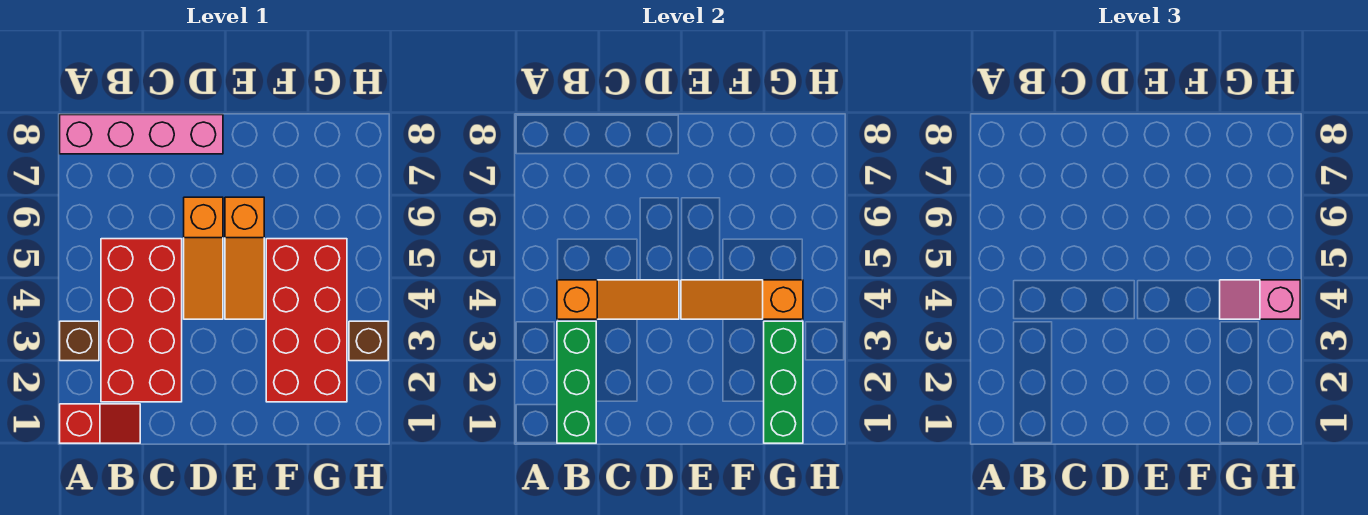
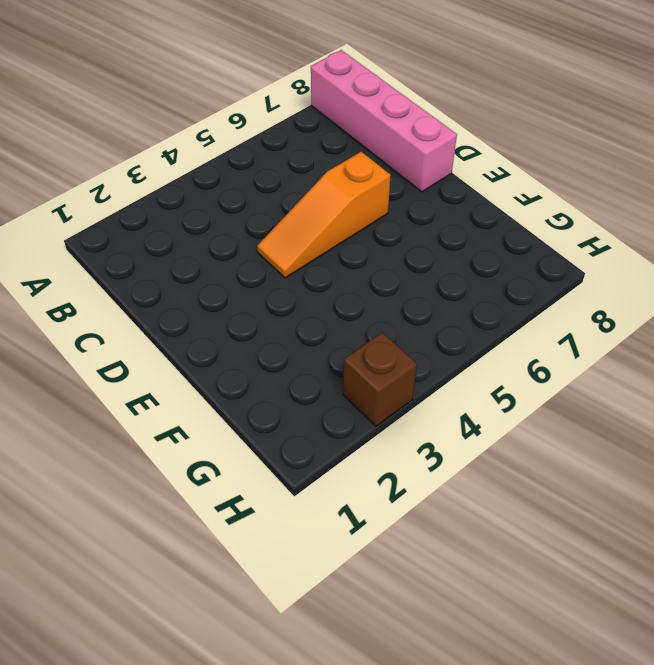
none -> red 1x2 slope [60,404,140,443]
none -> brown 1x1 brick [60,321,99,361]
none -> red 2x4 brick [101,239,182,402]

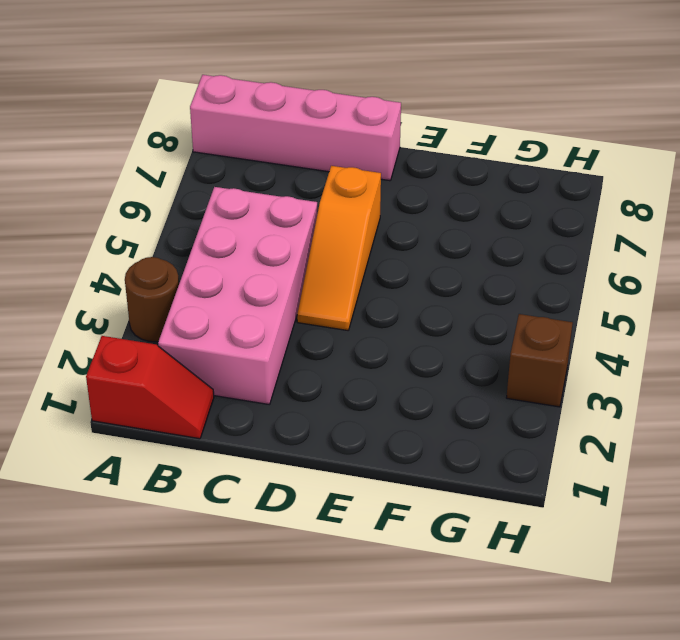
brown 1x1 round brick [125,257,179,342] -> brown 1x1 brick [60,321,99,361]
pink 2x4 brick [158,187,317,405] -> red 2x4 brick [101,239,182,402]
none -> orange 1x3 slope [225,197,264,319]
none -> red 2x4 brick [266,239,347,402]
none -> green 1x3 brick [557,321,596,443]

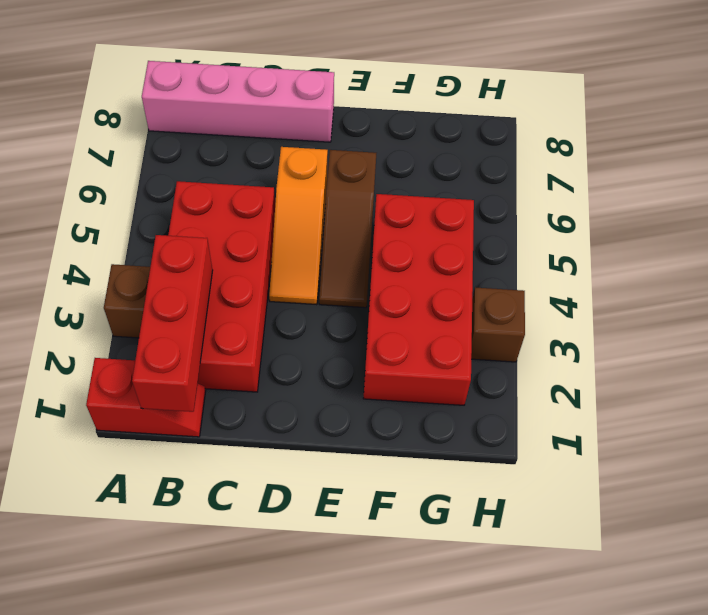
red 1x3 brick [132,235,213,412] -> green 1x3 brick [557,321,596,443]
brown 1x3 slope [319,150,376,308] -> orange 1x3 slope [225,197,264,319]
none -> orange 1x3 slope [557,280,679,319]
none -> orange 1x3 slope [681,280,803,319]
none -> green 1x3 brick [764,321,803,443]

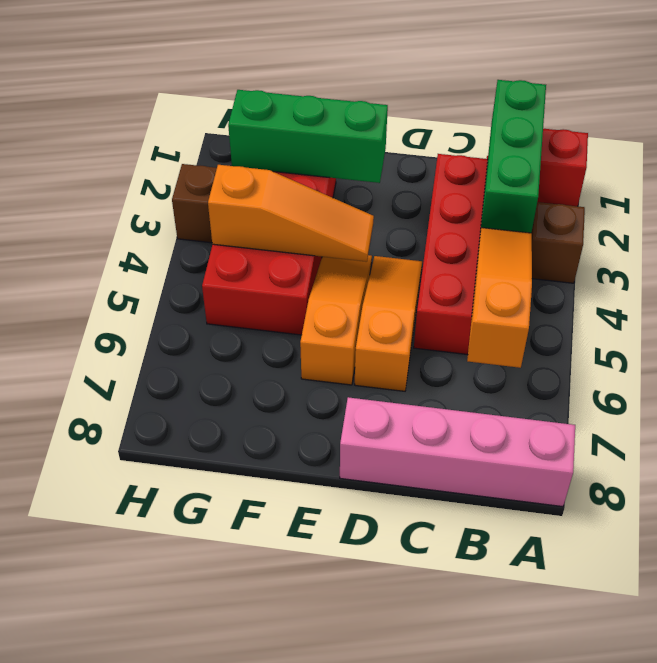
orange 1x3 slope [467,228,532,368] -> orange 1x3 slope turned to [557,280,679,319]
green 1x3 brick [228,90,388,183] -> green 1x3 brick turned to [764,321,803,443]
none -> pink 1x2 slope [1220,280,1300,319]

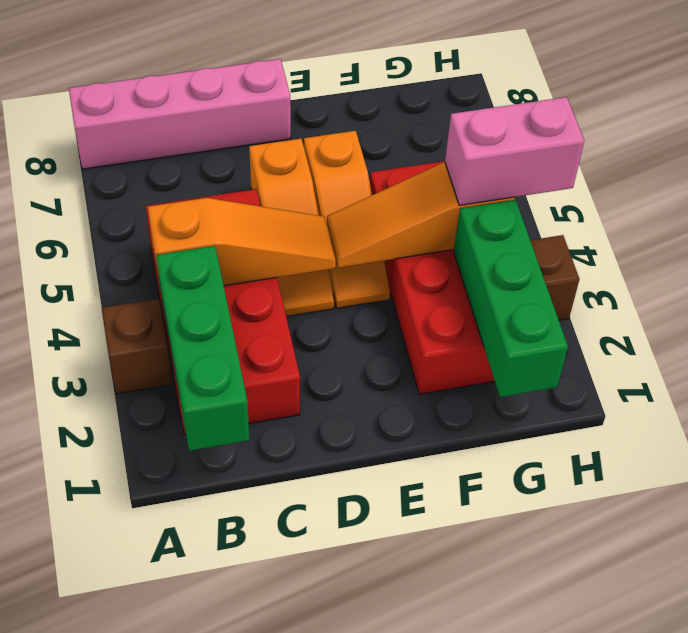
pink 1x2 brick [445,97,584,205] -> pink 1x2 slope [1220,280,1300,319]
none -> red 1x2 slope [60,404,140,443]

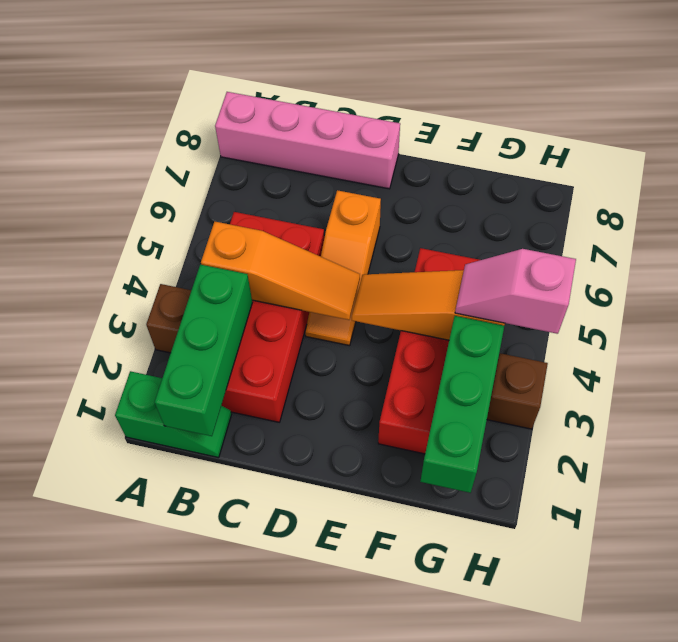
green 1x2 slope [115,371,232,458] -> red 1x2 slope [60,404,140,443]
none -> orange 1x3 slope [225,197,264,319]

